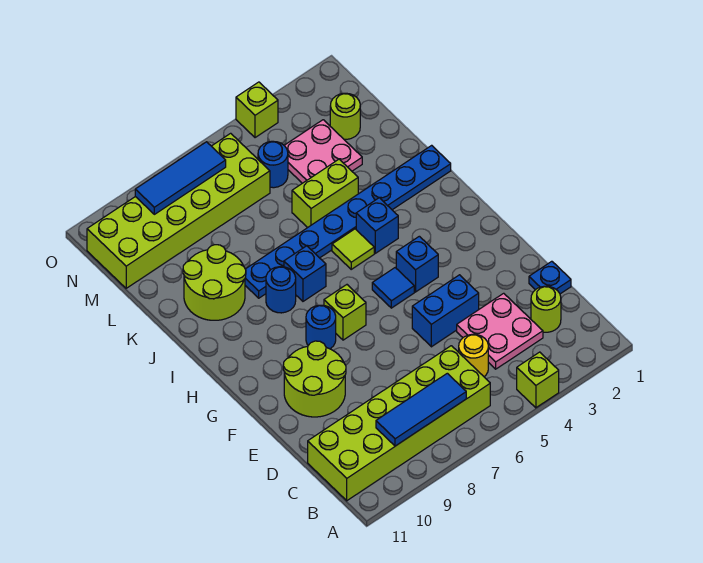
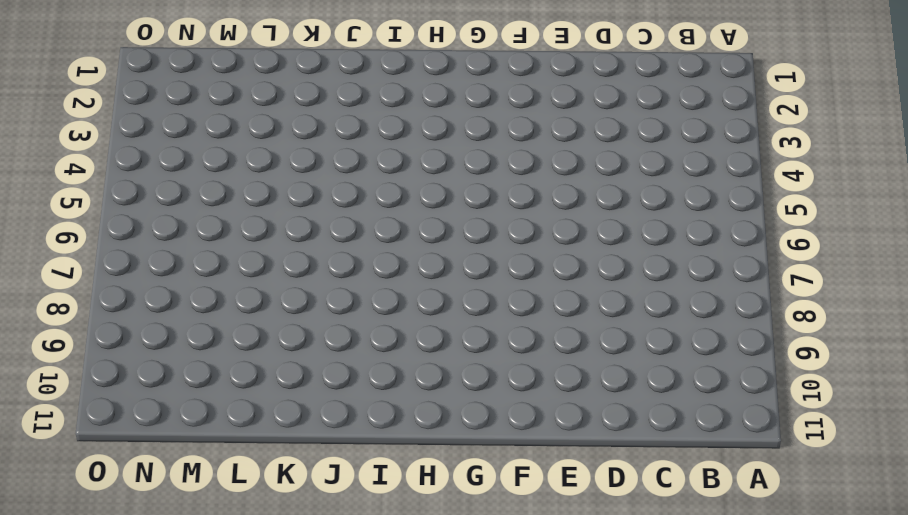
none -> lime 1x1 brick [517,352,559,408]
none -> lime 2x6 brick [308,346,490,501]
none -> lime 1x1 round brick [531,286,561,332]

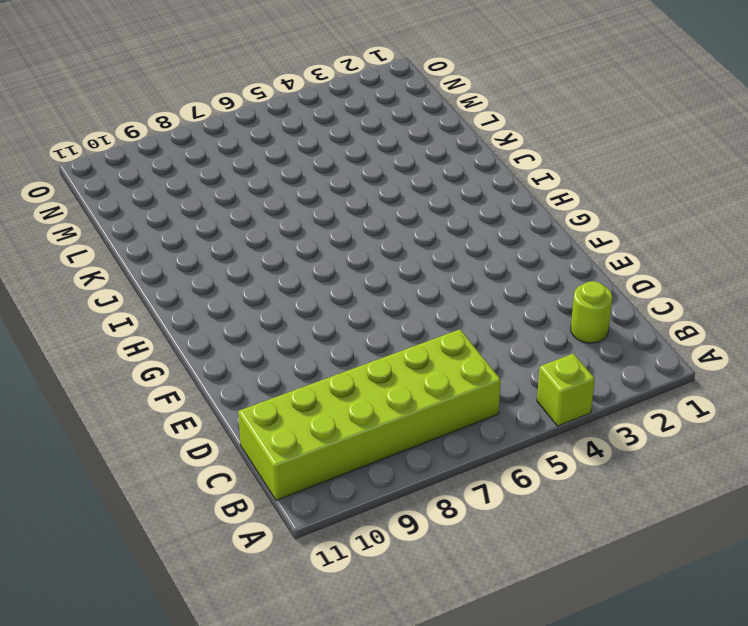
none -> pink 2x2 plate [457,293,543,369]
none -> yellow 1x1 round brick [459,334,488,377]
none -> blue 1x1 plate [529,261,571,294]

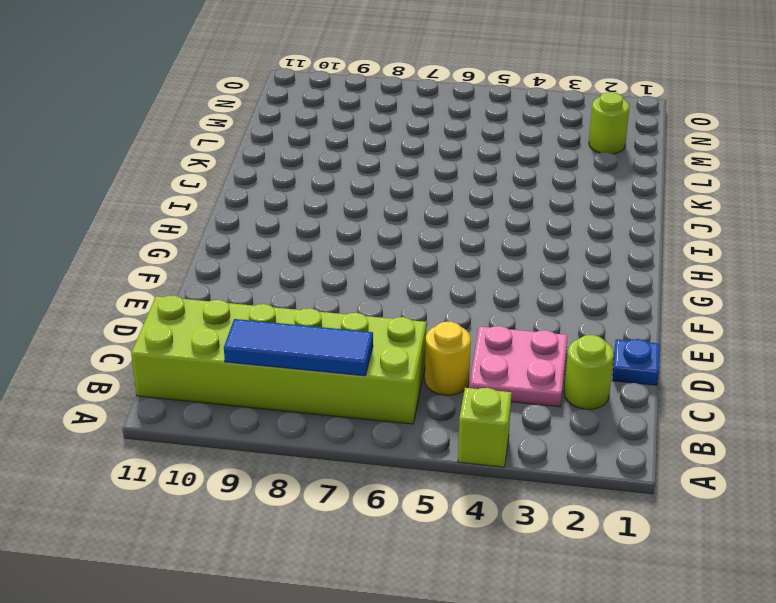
none -> blue 1x2 brick [412,275,479,347]
none -> lime 2x2 round brick [283,341,346,417]
none -> blue 1x1 brick [396,236,438,292]

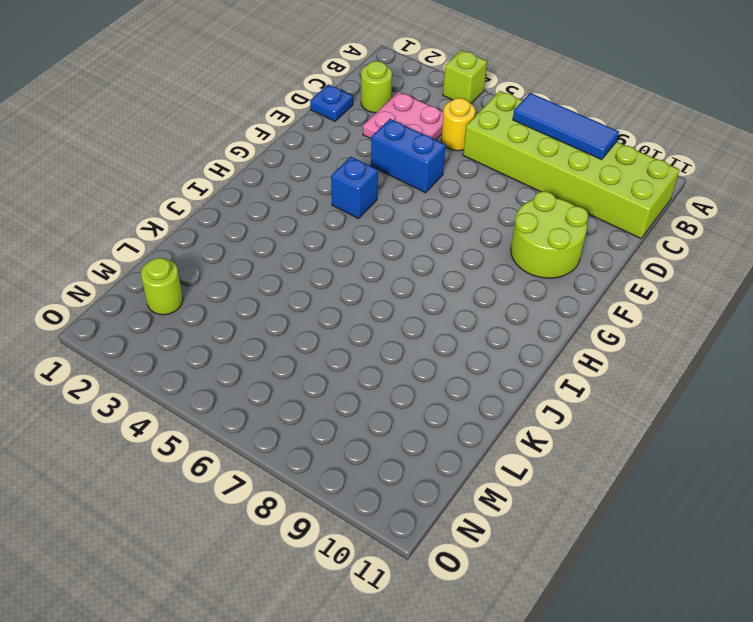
none -> blue 1x1 tile [372,268,414,308]
none -> lime 1x1 brick [324,285,366,340]
none -> blue 1x1 round brick [306,305,336,349]

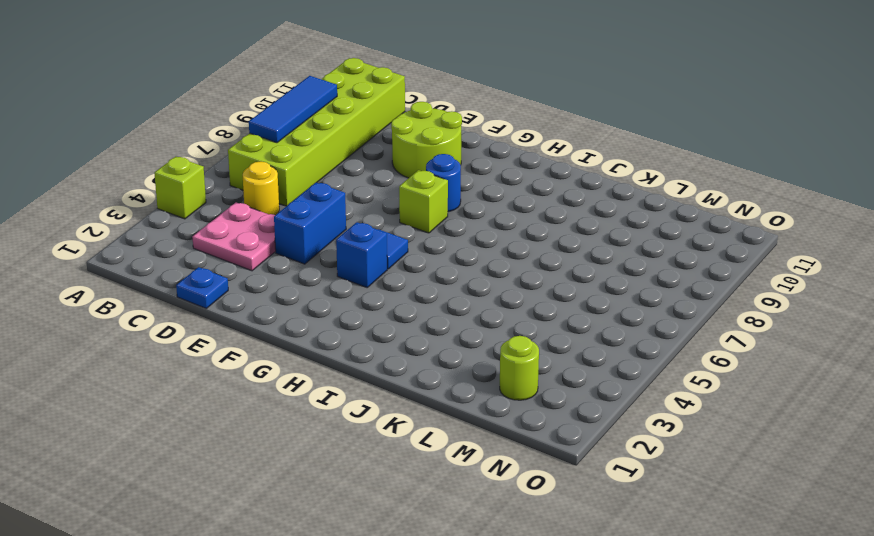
none -> lime 1x1 round brick [531,286,561,332]
none -> blue 1x1 brick [356,198,398,253]
none -> lime 1x1 tile [332,229,374,269]

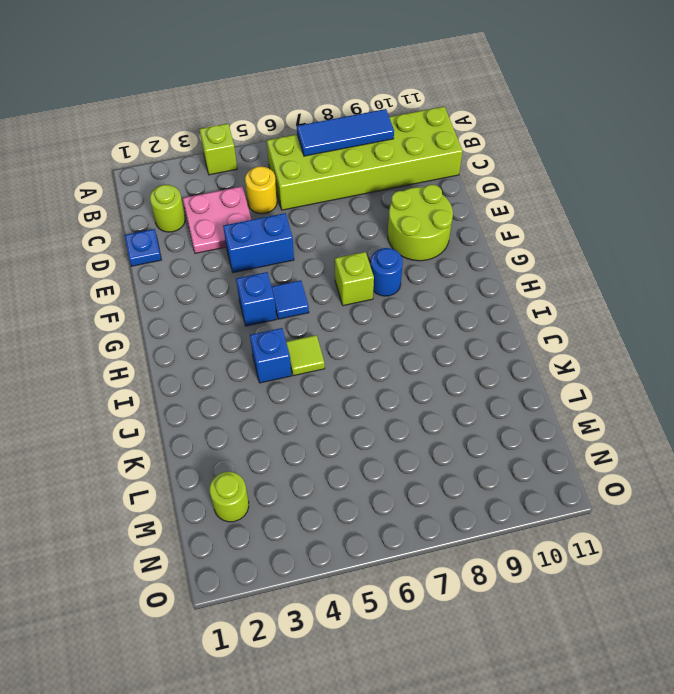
none -> blue 1x1 brick [284,246,326,301]
none -> blue 1x1 round brick [266,267,296,313]
none -> blue 1x8 plate [245,145,451,298]

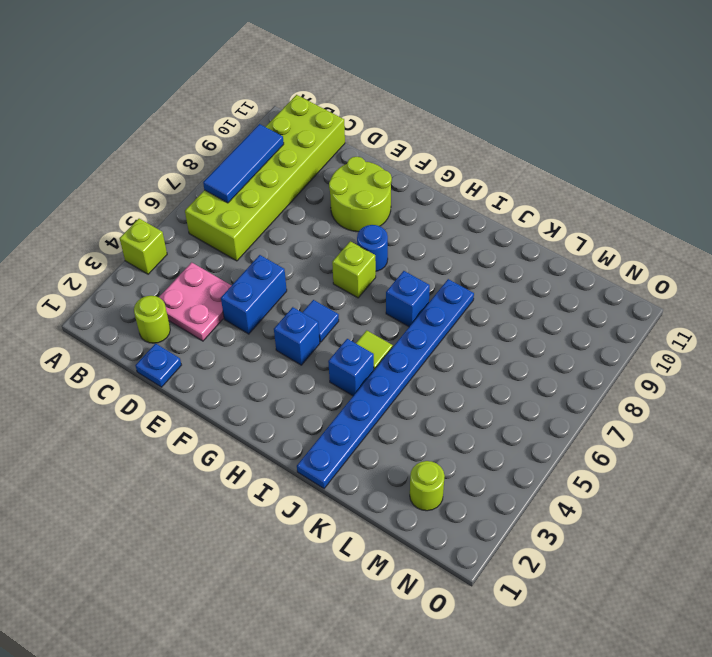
none -> yellow 1x1 round brick [459,334,488,377]
none -> blue 1x1 round brick [266,267,296,313]
none -> lime 2x2 round brick [183,245,246,320]

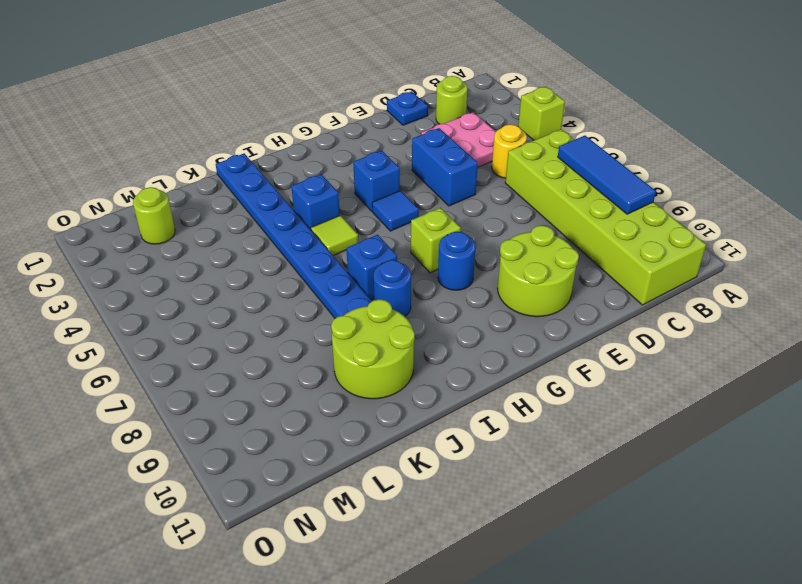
none -> lime 1x2 brick [292,159,358,228]
none -> pink 2x2 plate [284,120,362,183]
none -> blue 1x1 round brick [258,141,288,188]

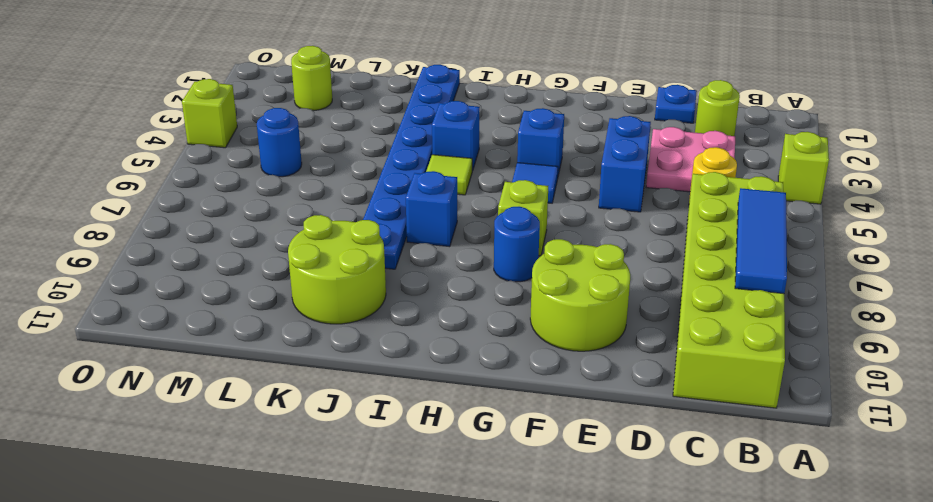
none -> blue 1x1 round brick [266,267,296,313]
none -> lime 1x2 brick [292,159,358,228]
none -> pink 2x2 plate [284,120,362,183]

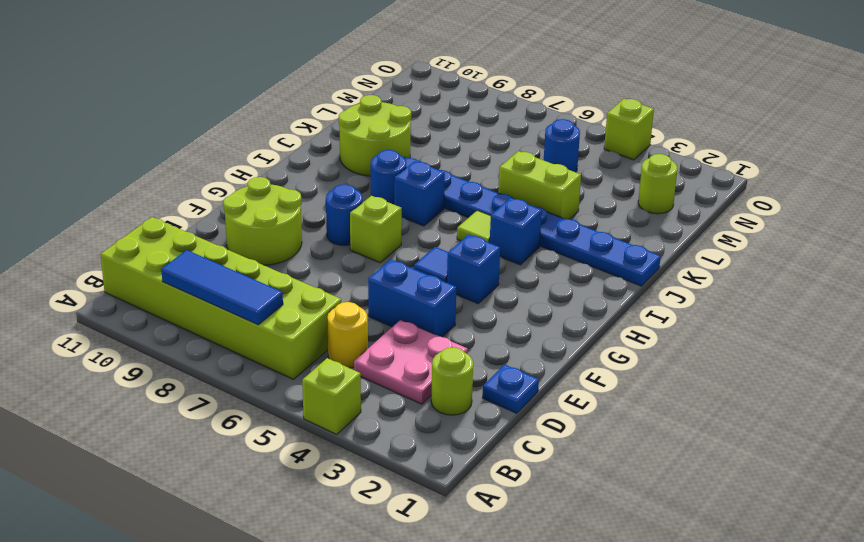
none -> pink 2x2 plate [284,120,362,183]
none -> lime 2x6 brick [87,133,270,288]
none -> blue 1x3 tile [135,142,226,214]

